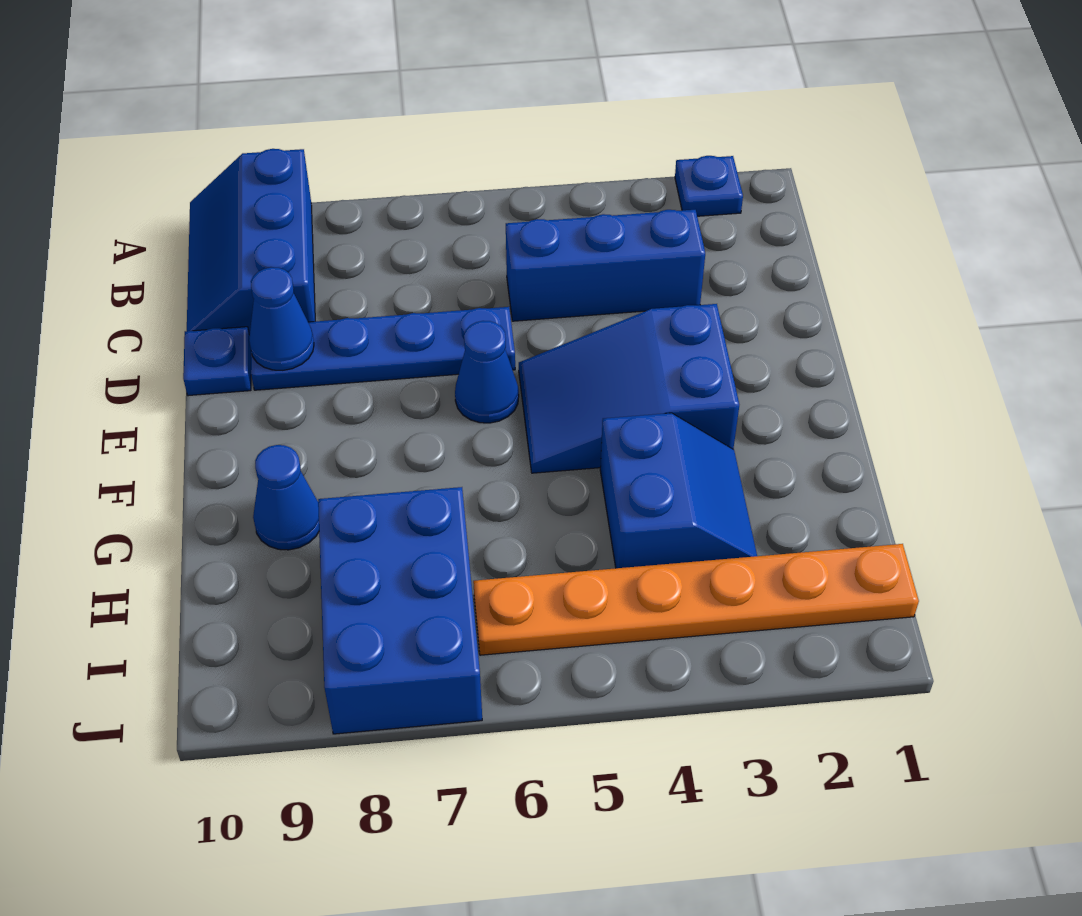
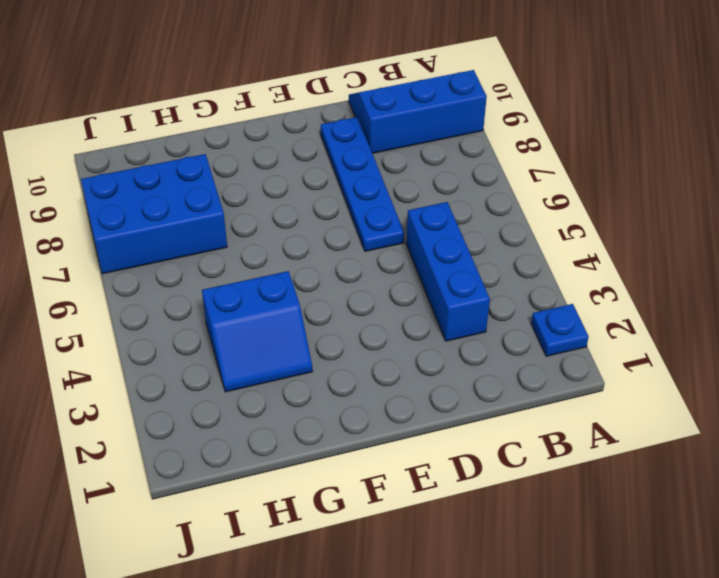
none -> blue 1x1 plate [183,327,251,396]
none -> blue 2x3 slope [519,304,739,473]
none -> blue 1x1 cone [455,321,519,423]

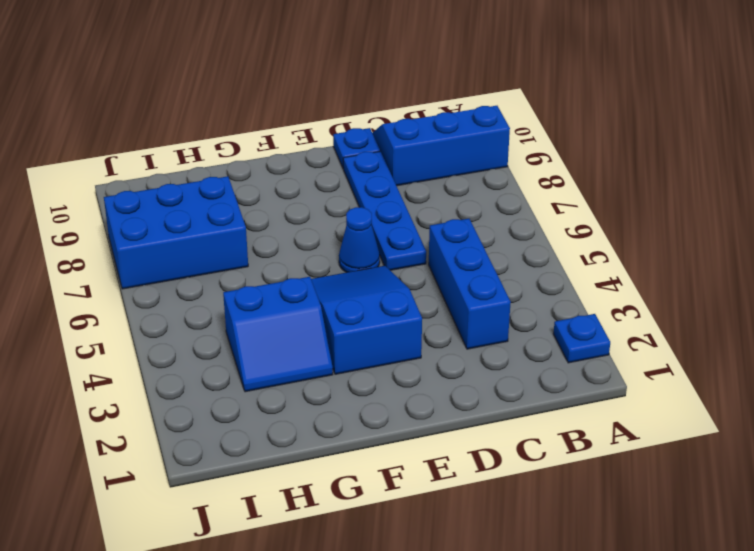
none -> blue 1x1 cone [253,445,319,550]
none -> orange 1x6 plate [473,544,919,655]
none -> blue 1x1 cone [249,267,314,370]

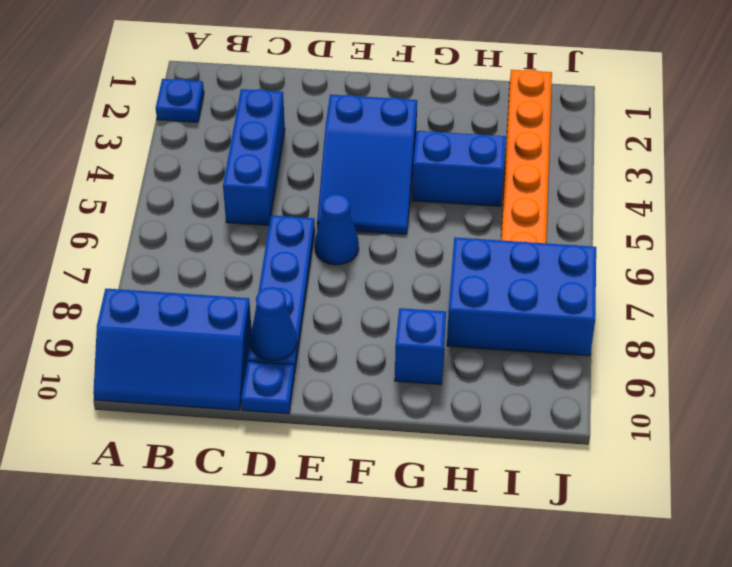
blue 1x1 brick [395,308,446,384] -> blue 1x1 cone [253,445,319,550]

